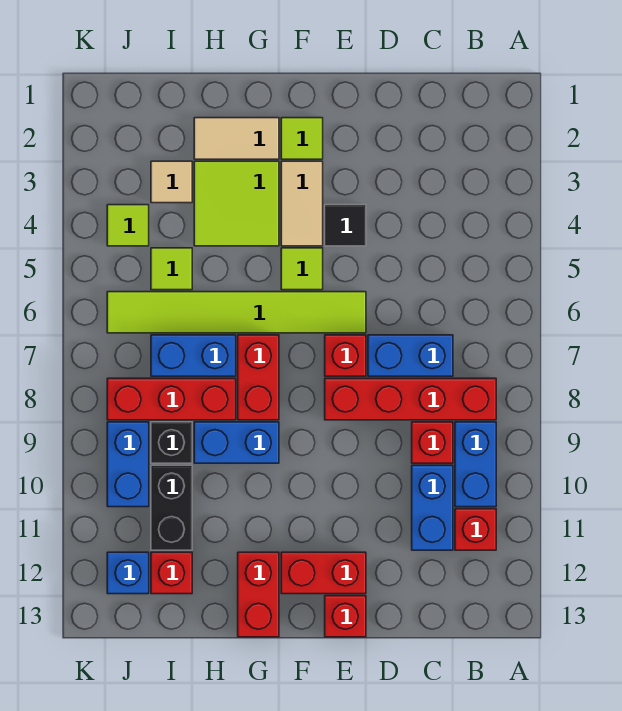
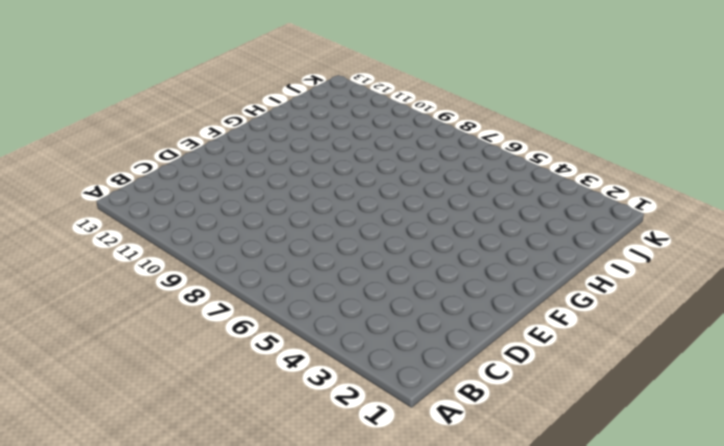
none -> red 1x4 brick [325,378,496,420]
none -> blue 1x2 brick [455,422,496,507]
none -> red 1x1 brick [455,509,496,550]

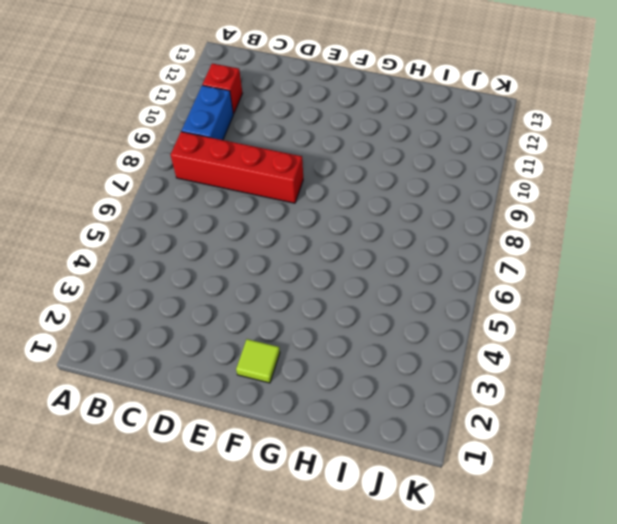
none -> blue 1x2 brick [368,335,453,376]
none -> red 1x1 brick [412,422,453,463]
none -> blue 1x2 brick [412,465,453,550]

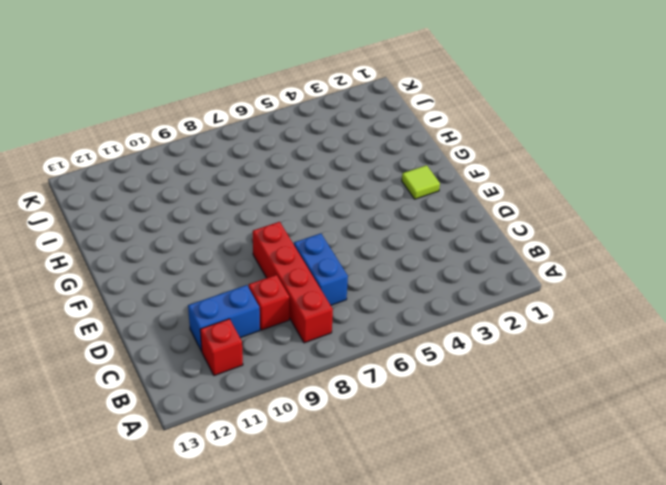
none -> blue 1x2 brick [455,422,496,507]
none -> black 1x1 tile [325,205,366,246]
none -> lime 1x6 tile [107,292,366,333]

